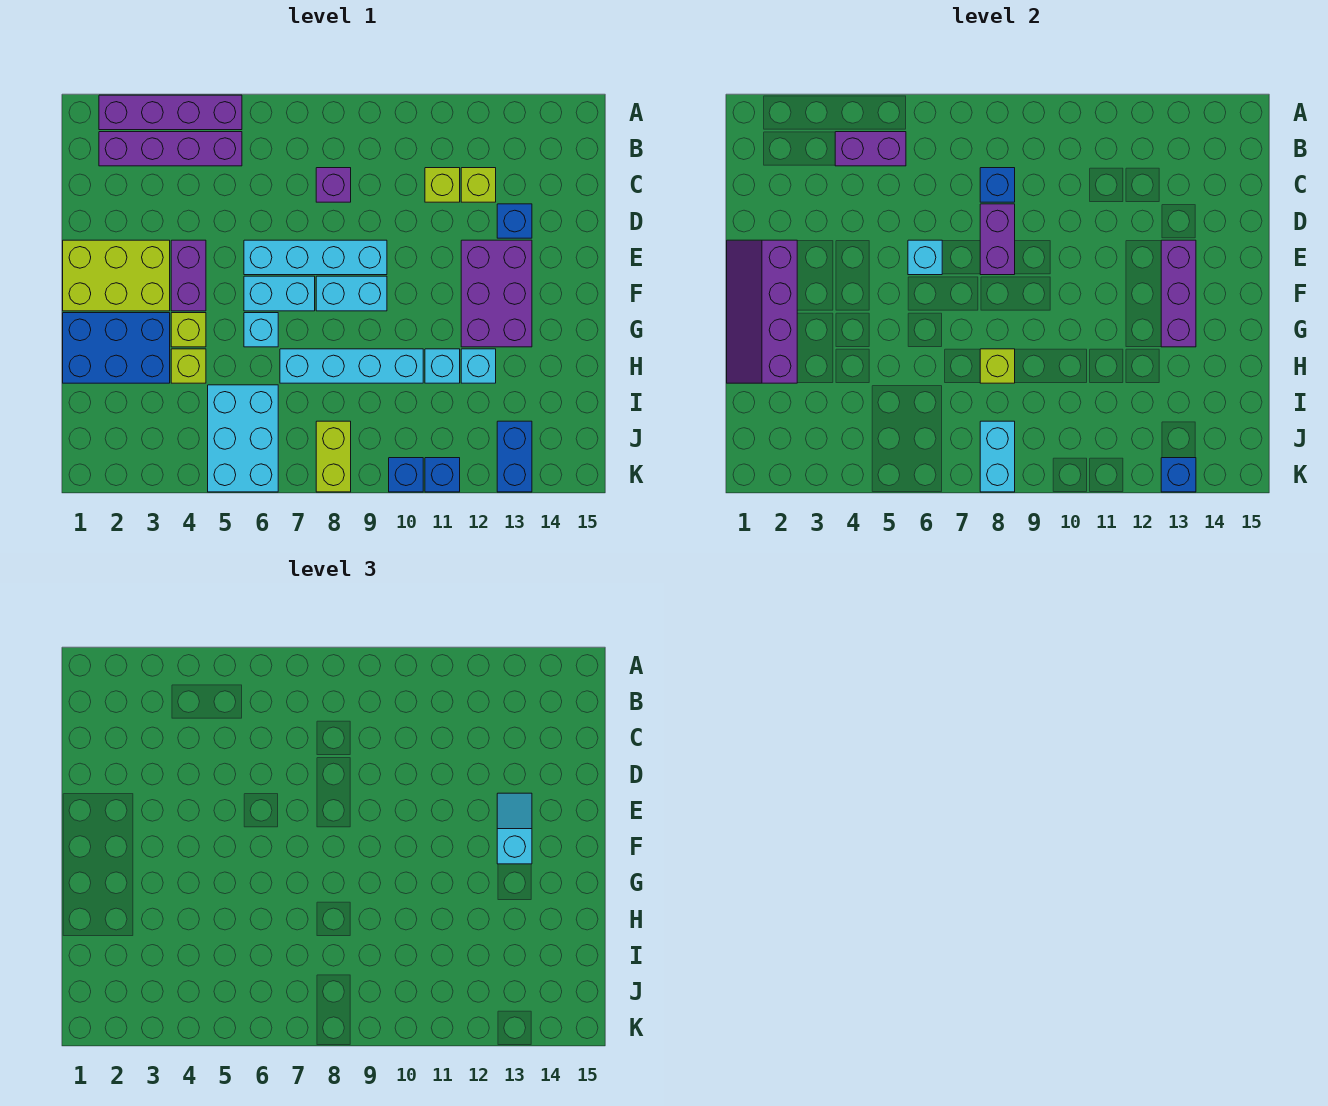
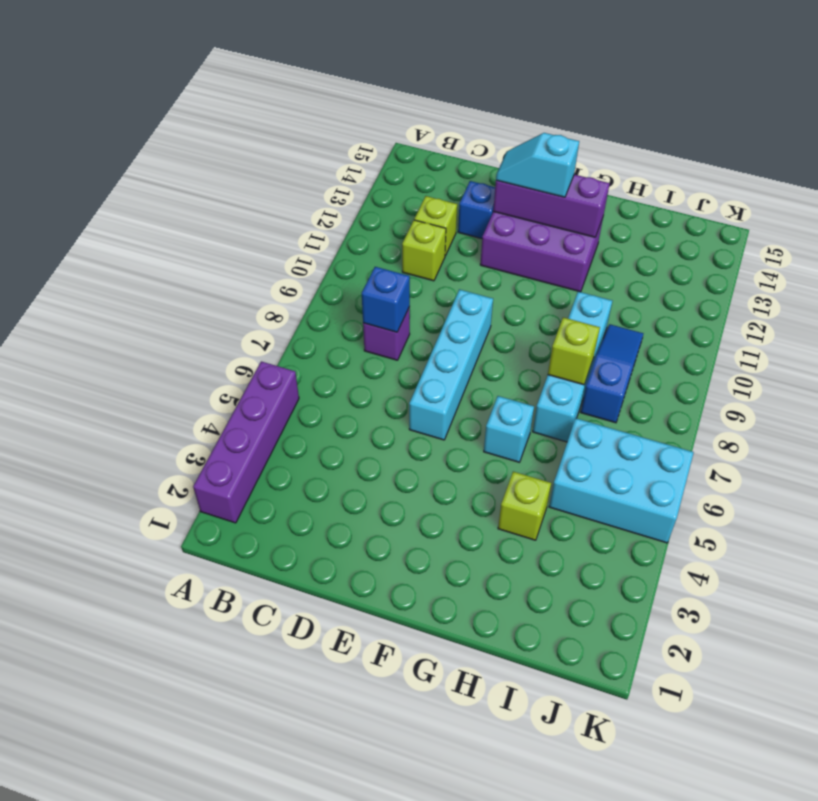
blue 1x3 slope [581,324,643,423] -> none
none -> purple 1x4 brick [99,132,242,166]
none -> lime 2x3 brick [63,240,170,311]
none -> purple 1x2 brick [171,240,206,311]
none -> cyan 1x2 brick [244,276,315,311]

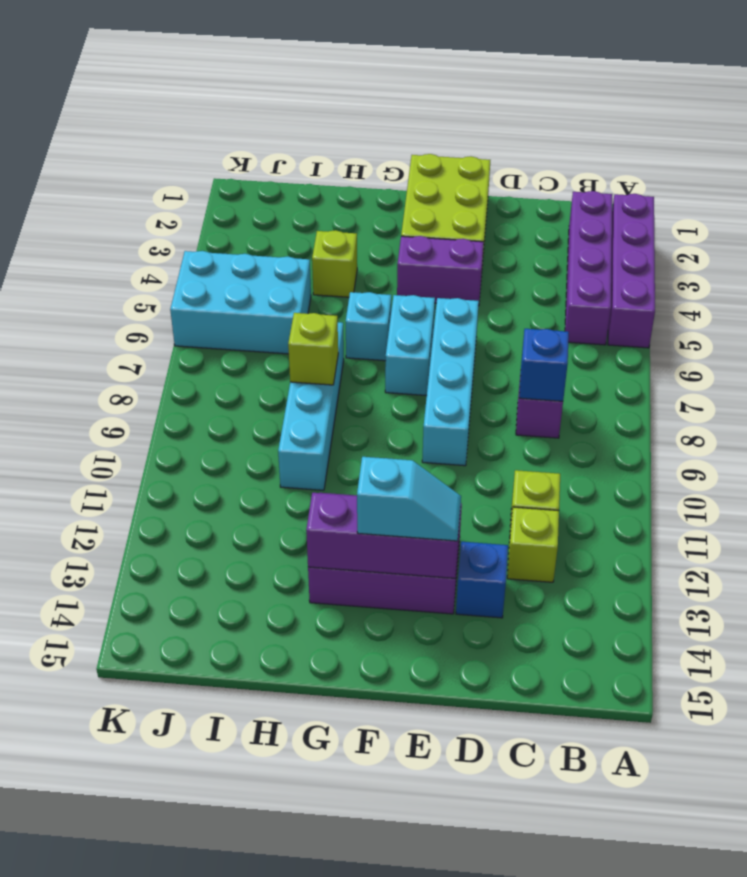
none -> cyan 1x2 brick [316,276,387,311]
none -> blue 2x3 brick [63,313,170,383]
none -> lime 1x1 brick [171,313,206,347]
none -> cyan 1x1 brick [425,349,460,383]

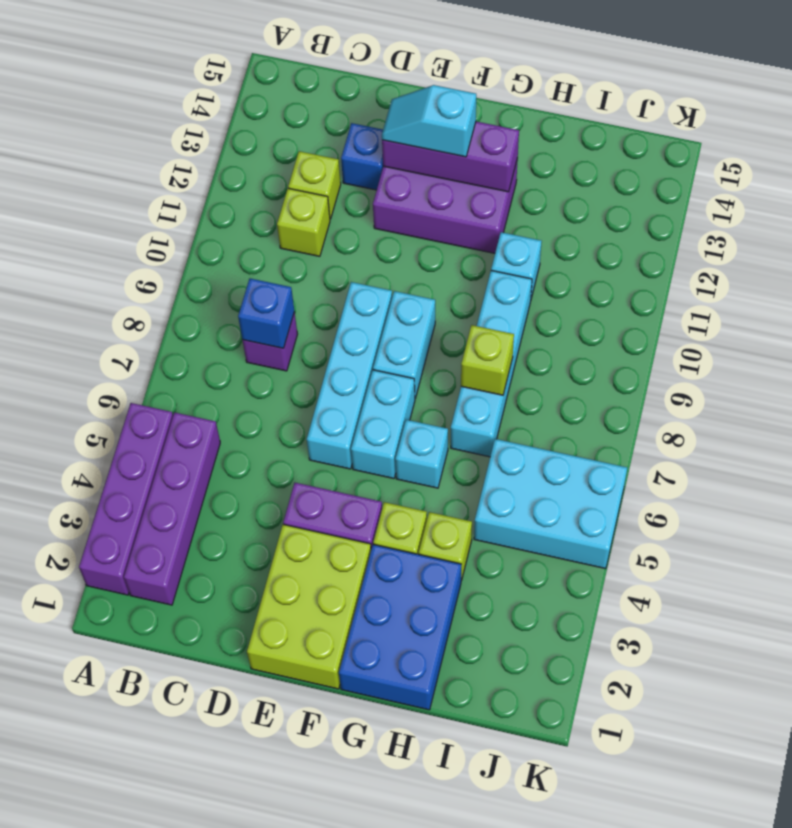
none -> cyan 1x1 brick [461,349,496,383]
none -> lime 1x2 brick [316,421,351,492]
none -> blue 1x2 brick [497,421,532,492]
none -> blue 1x1 brick [389,458,423,492]

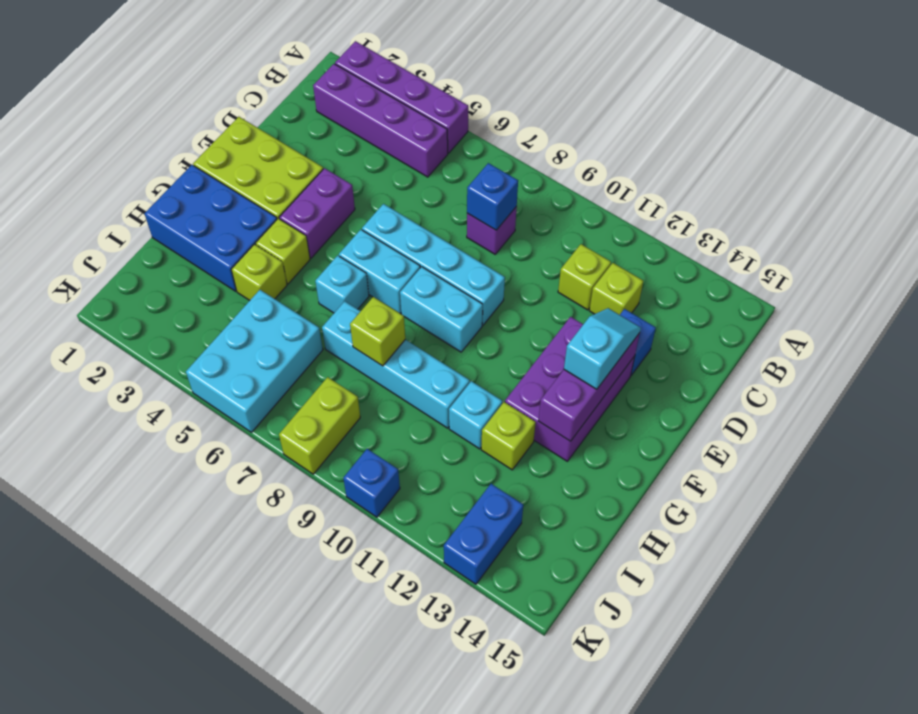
lime 1x1 brick [481,402,536,470] -> cyan 1x1 brick [461,349,496,383]
none -> blue 1x1 brick [425,458,460,492]
none -> purple 1x2 brick [835,132,906,166]
none -> purple 1x2 brick [980,204,1015,275]
none -> purple 2x4 slope [727,240,797,383]

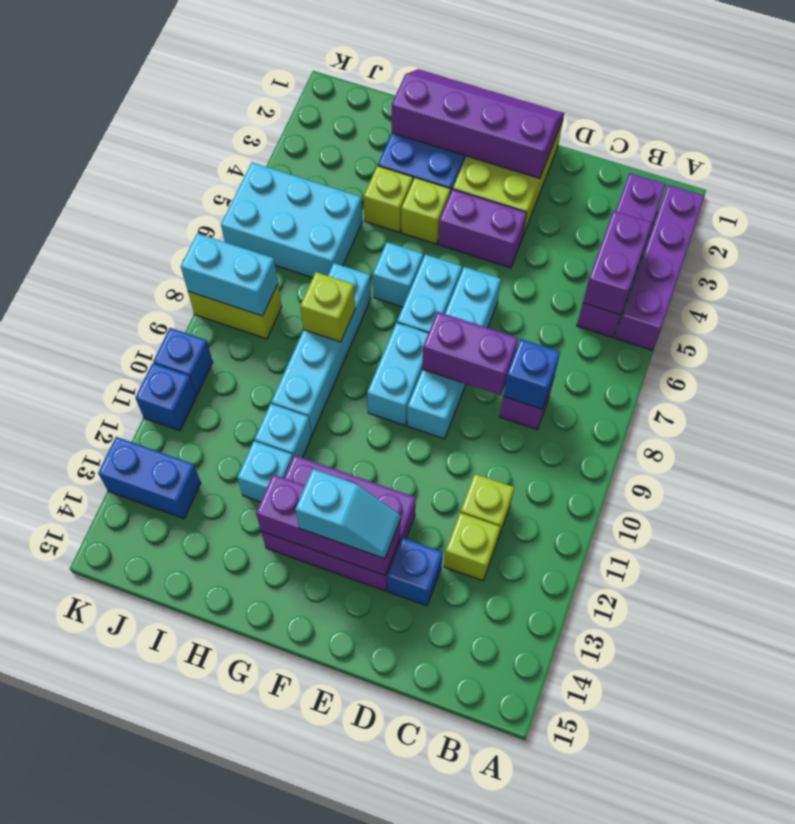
none -> cyan 1x1 brick [908,240,942,275]
none -> blue 1x1 brick [1161,458,1196,492]

